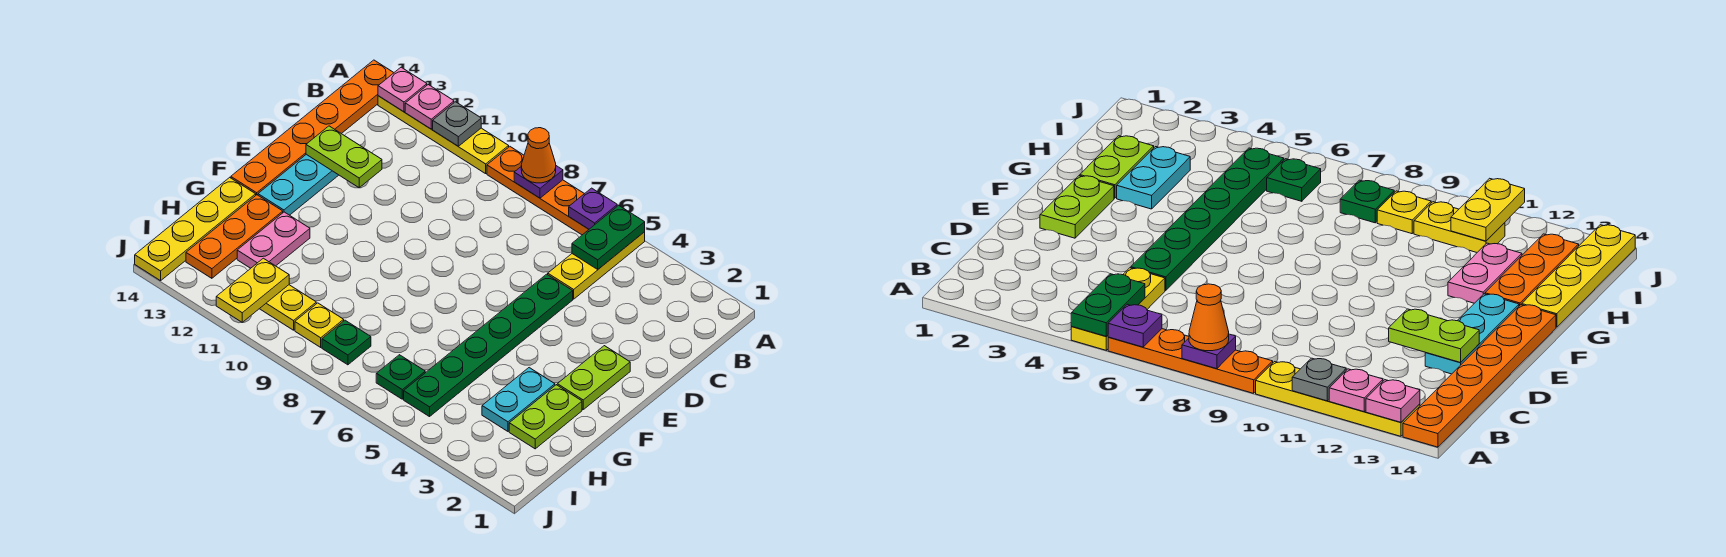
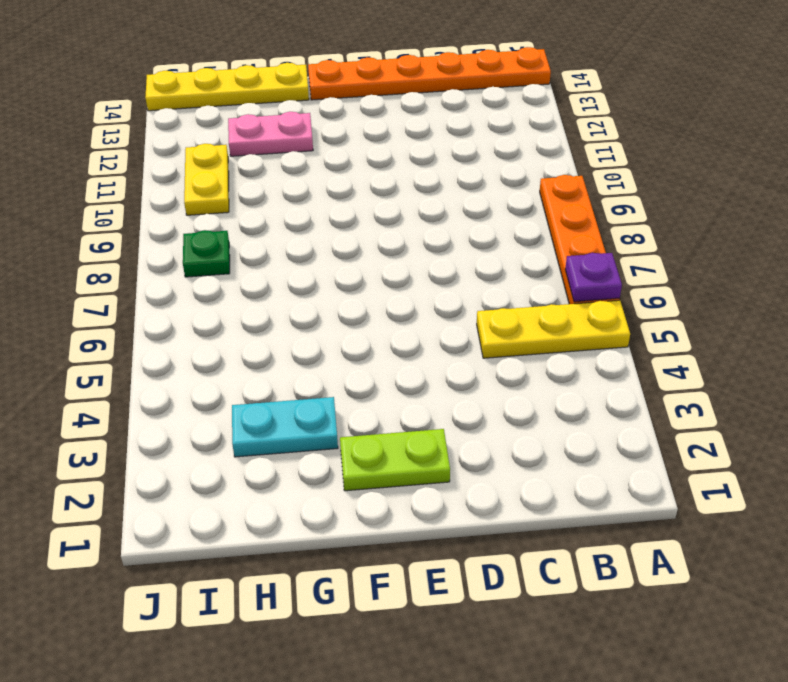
none -> yellow 1x4 plate [378,96,509,174]
none -> green 1x6 plate [404,274,573,417]
none -> cyan 1x3 plate [258,154,338,215]

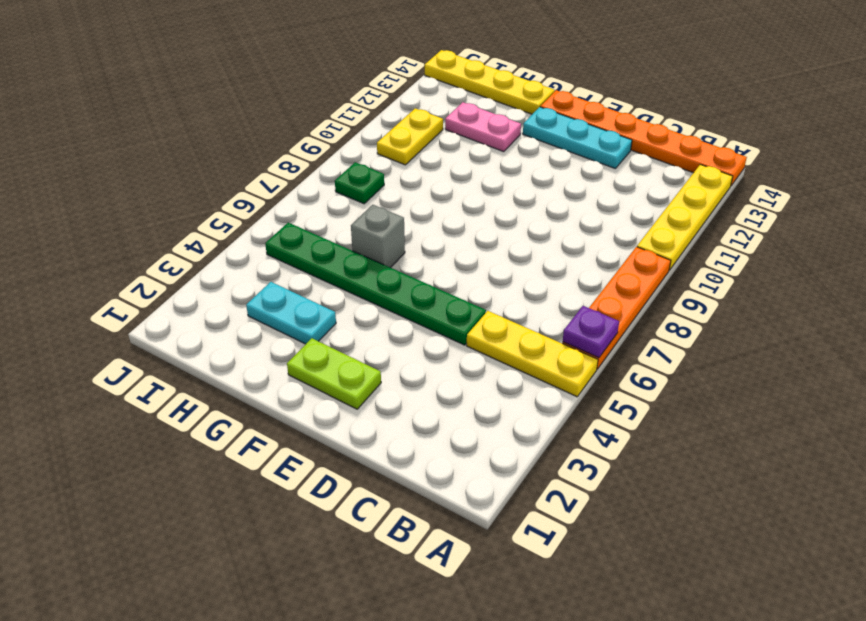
grey 1x1 brick [351,205,405,268] -> none
none -> lime 1x2 plate [509,385,582,449]
none -> orange 1x3 plate [186,195,283,278]
none -> green 1x1 plate [376,355,425,399]

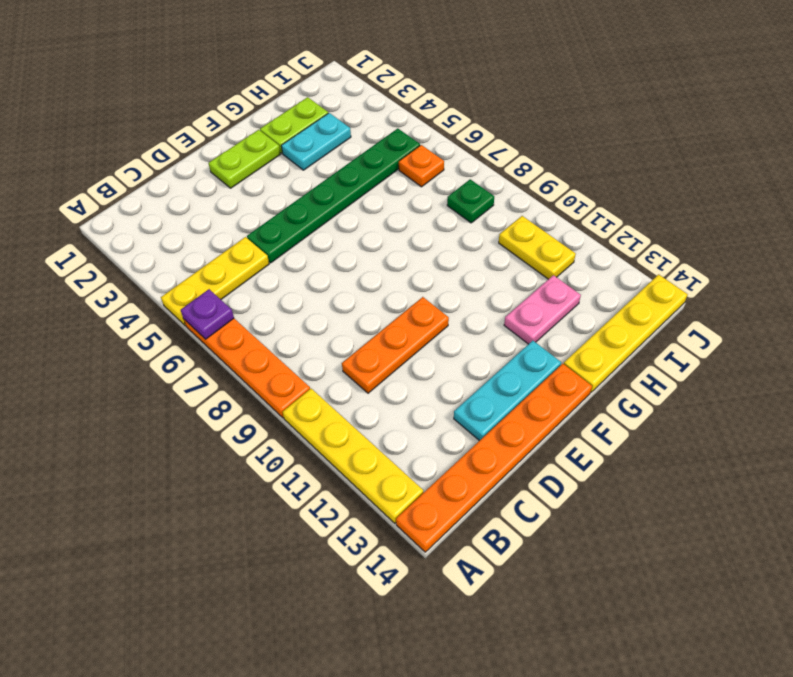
orange 1x3 plate [342,297,449,393] -> orange 1x3 plate moved to [186,195,283,278]
orange 1x1 plate [399,145,444,187] -> green 1x1 plate [376,355,425,399]
none -> yellow 1x1 plate [295,303,344,347]
none -> green 1x2 plate [572,205,645,269]
none -> purple 1x1 plate [514,166,563,198]

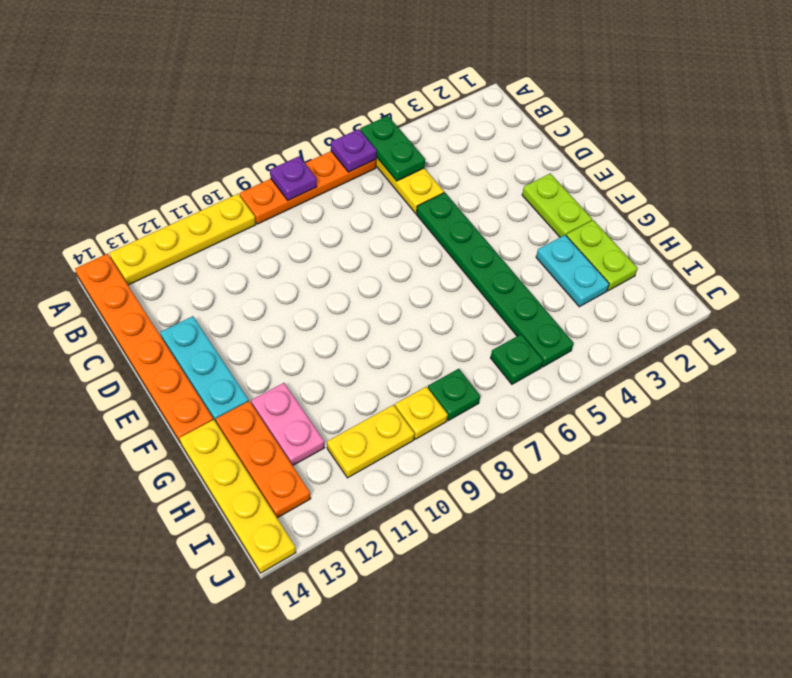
none -> grey 1x1 plate [433,102,481,147]
none -> pink 1x1 plate [405,85,454,129]
none -> pink 1x1 plate [378,67,427,112]

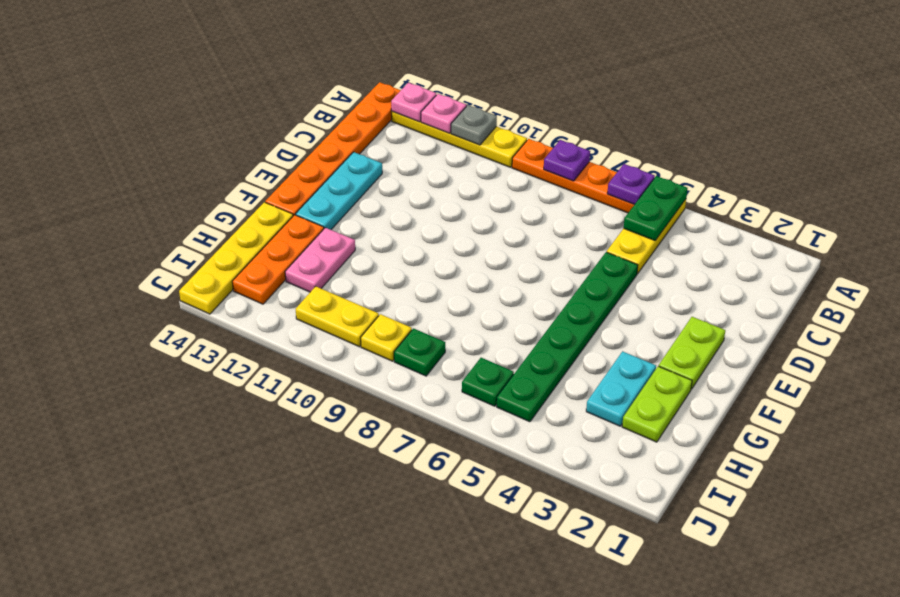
none -> lime 1x2 plate [306,126,382,188]
none -> yellow 1x2 plate [216,258,289,322]
none -> orange 1x1 cone [521,128,556,183]

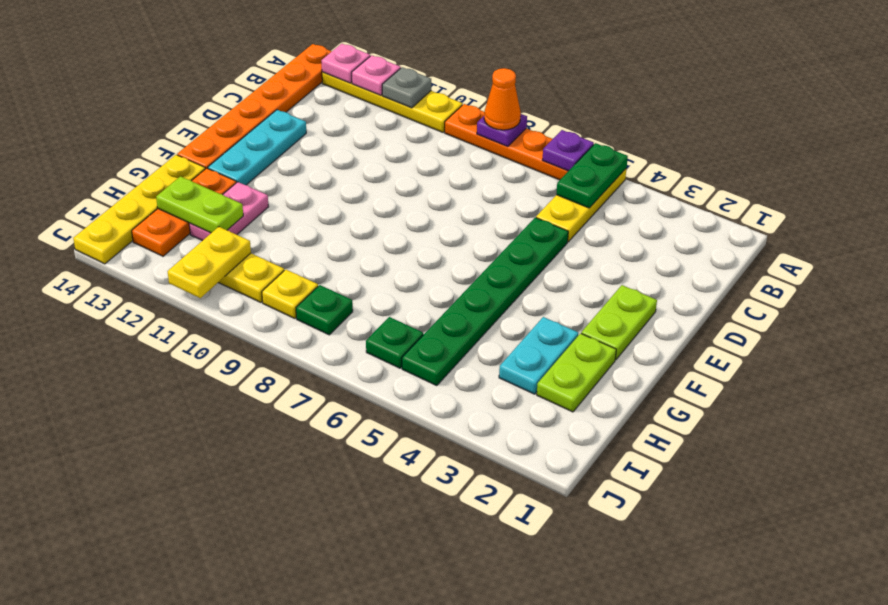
lime 1x2 plate [156,176,243,233] -> lime 1x2 plate moved to [306,126,382,188]

